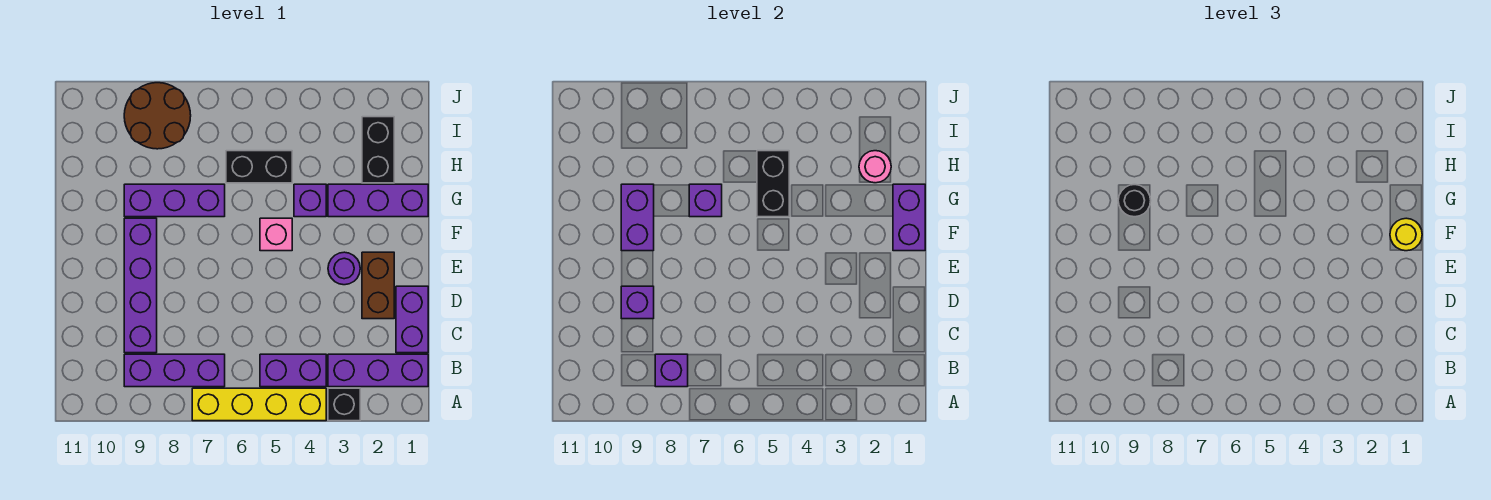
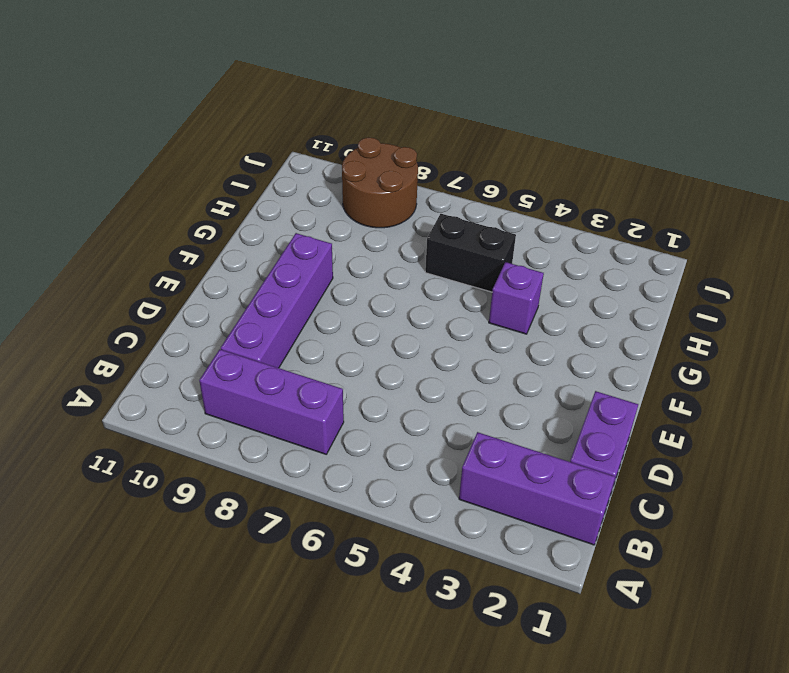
none -> black 1x1 brick [328,388,360,421]
none -> yellow 1x4 brick [192,388,326,421]
none -> purple 1x2 brick [260,354,326,387]

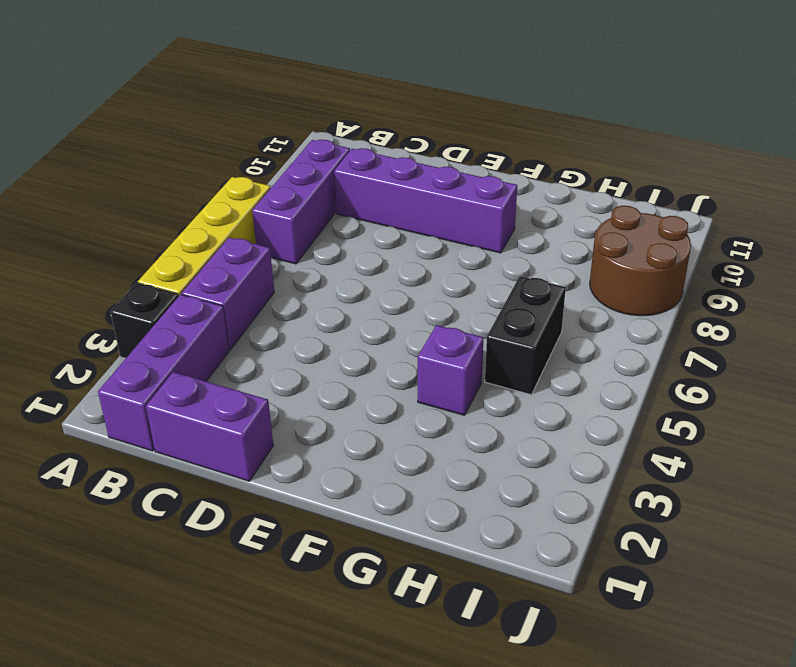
none -> brown 1x2 brick [362,252,394,319]
none -> purple 1x1 round brick [328,252,360,285]
none -> pink 1x1 brick [260,218,292,251]

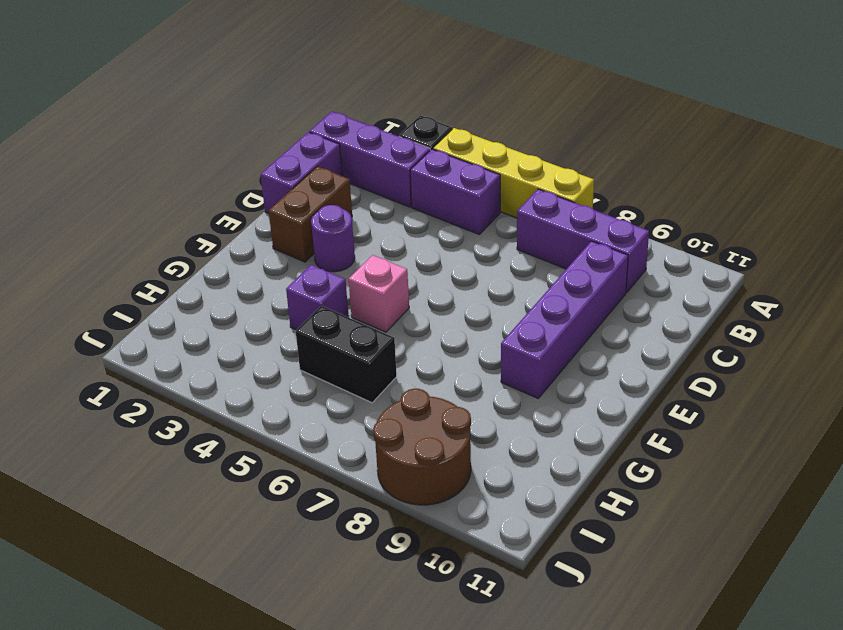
none -> purple 1x3 brick [328,184,428,217]
none -> purple 1x3 brick [124,184,225,217]
none -> black 1x2 brick [362,117,394,183]

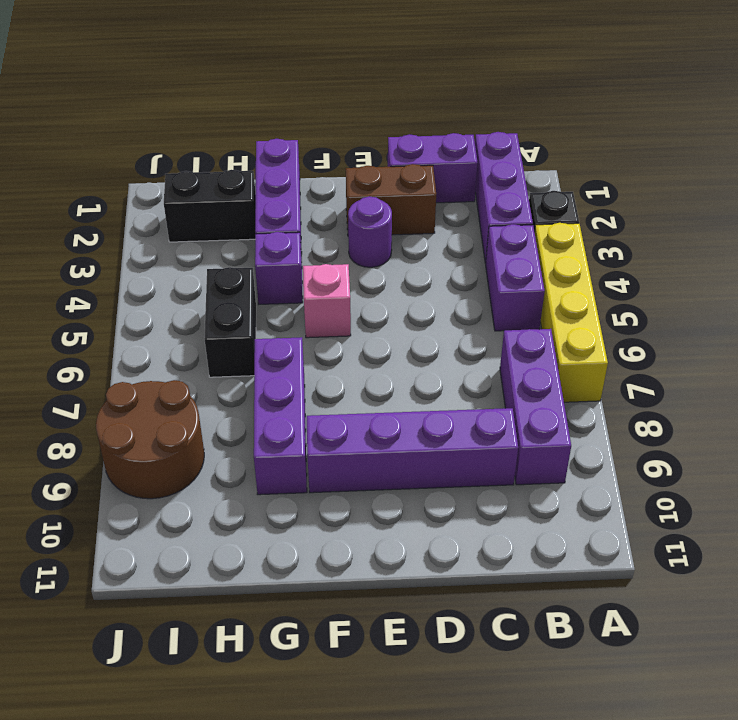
none -> purple 1x1 brick [655,354,688,387]
none -> purple 1x1 brick [621,286,654,319]
none -> purple 1x2 brick [893,184,925,251]

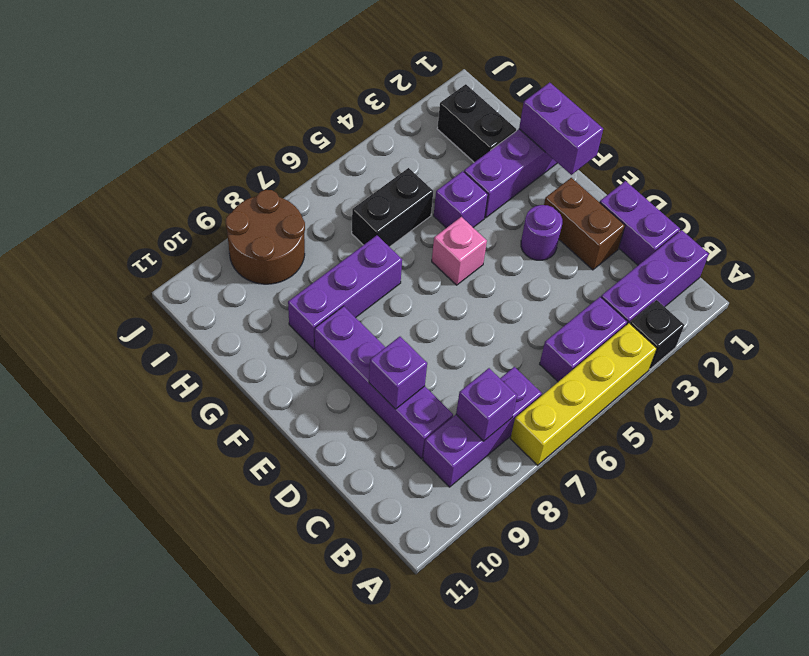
none -> purple 1x2 brick [621,184,654,251]
none -> black 1x2 brick [757,151,789,217]
none -> purple 1x1 brick [689,184,722,217]

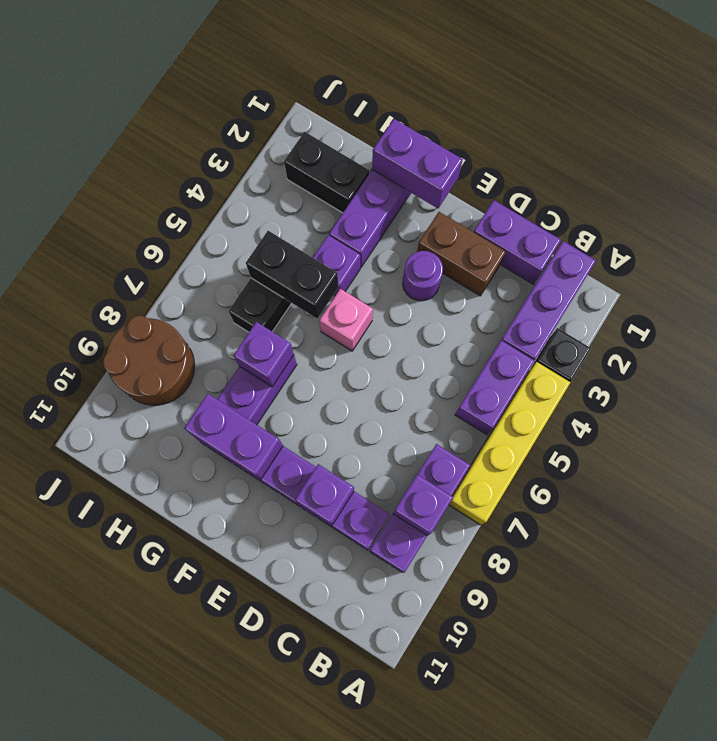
none -> pink 1x1 round brick [859,151,891,183]
none -> yellow 1x1 round brick [1390,218,1422,251]
none -> black 1x1 round brick [1118,185,1151,217]

